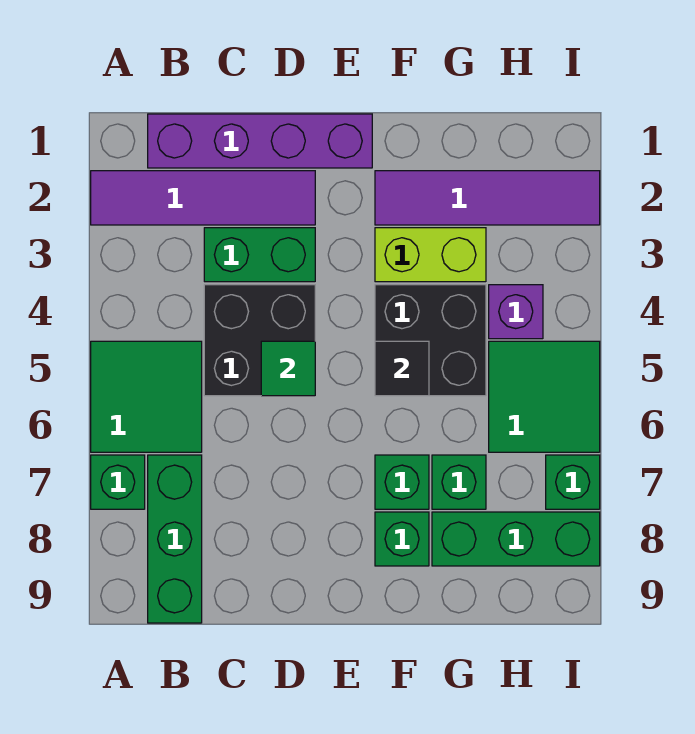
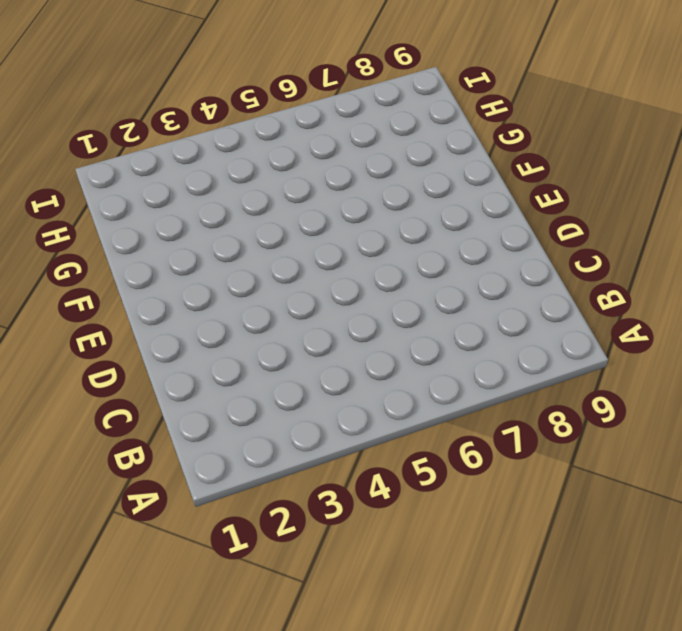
none -> purple 1x4 tile [91,171,315,225]
none -> green 2x2 tile [91,341,202,452]
none -> green 1x1 brick [91,455,145,509]

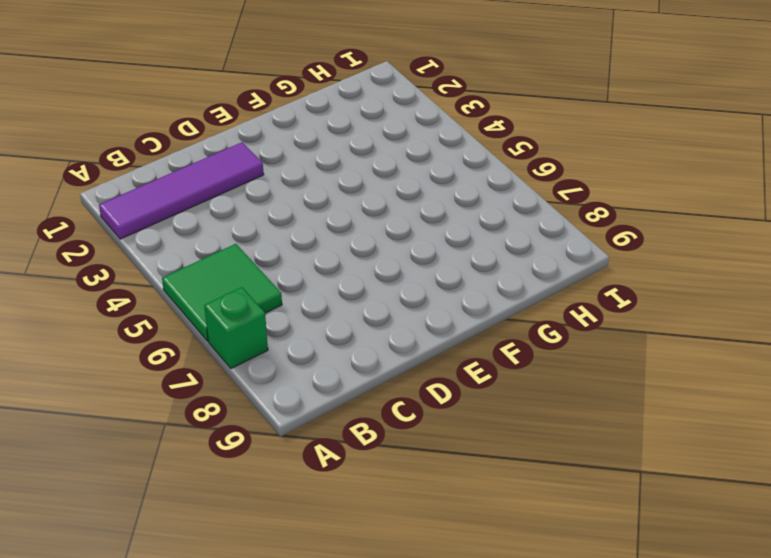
none -> purple 1x4 brick [148,114,372,168]
none -> green 1x3 brick [148,455,202,623]
none -> green 1x2 brick [204,228,315,282]

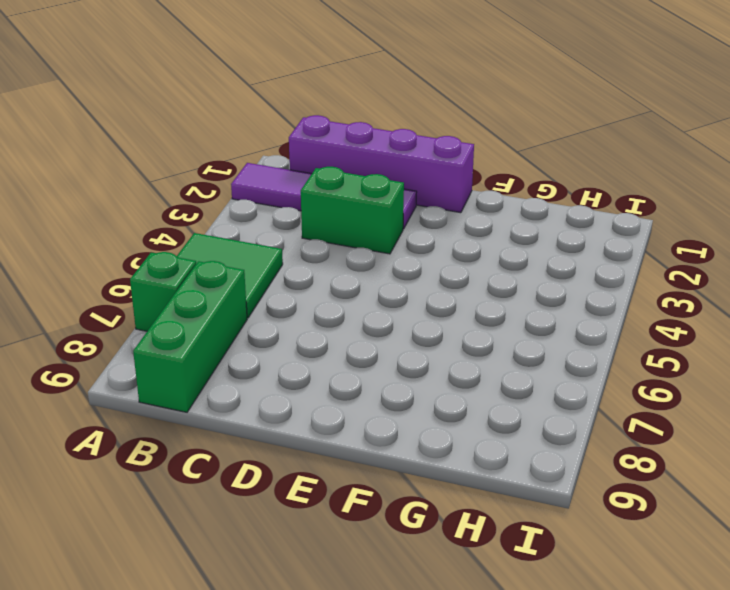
none -> black 2x2 brick [204,285,315,396]
none -> purple 1x4 tile [375,171,600,225]
none -> lime 1x2 brick [375,228,486,282]

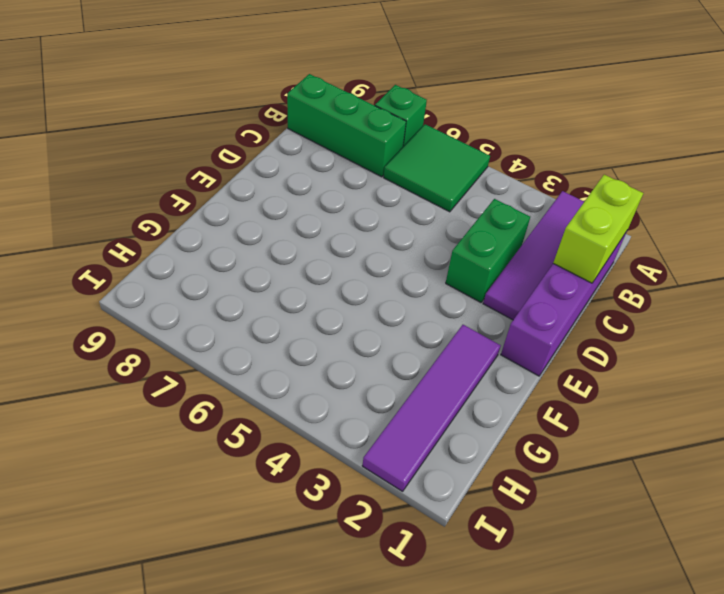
lime 1x2 brick [553,175,643,283] -> lime 1x2 brick moved to [375,228,486,282]
none -> black 2x2 brick [204,285,315,396]
none -> black 2x2 brick [375,285,486,396]
none -> green 1x1 brick [375,455,429,509]

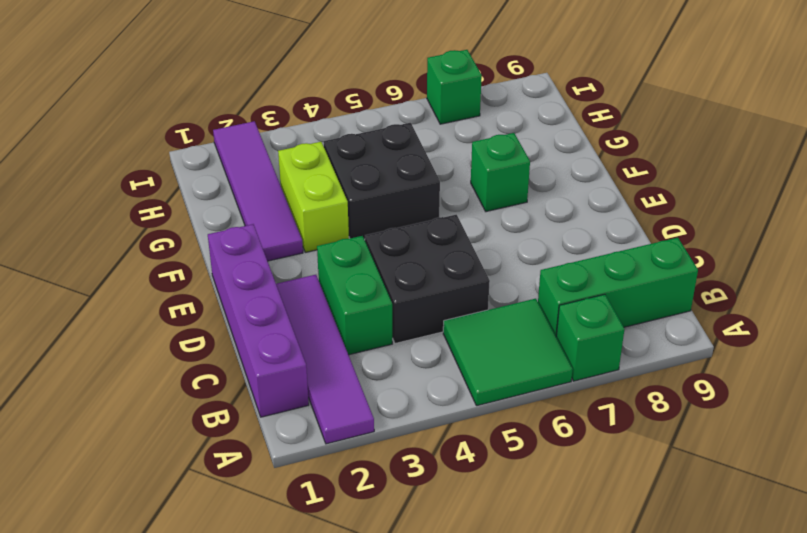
none -> green 1x1 brick [375,512,429,566]
none -> green 1x1 brick [432,455,486,509]
none -> green 1x3 brick [432,512,600,566]

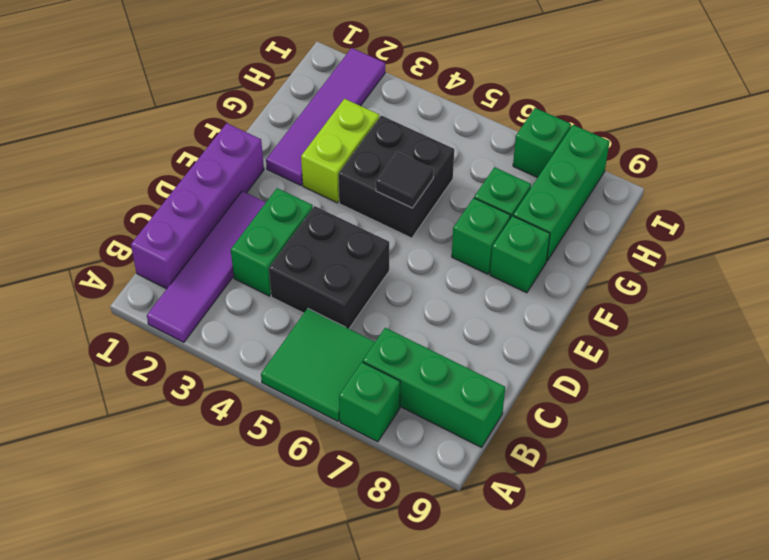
none -> purple 1x1 brick [489,285,543,339]
none -> green 2x2 tile [489,341,600,452]
none -> green 1x1 tile [261,341,315,396]

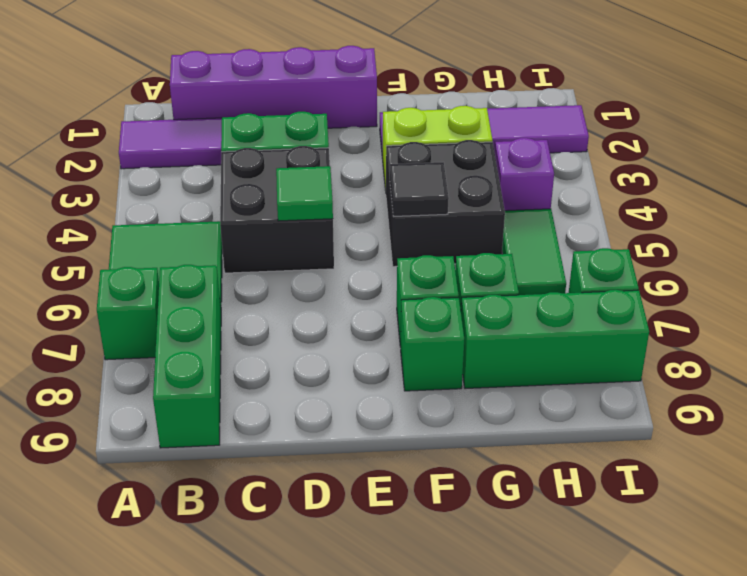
green 1x2 tile [502,209,566,295] -> green 2x2 tile [489,341,600,452]

